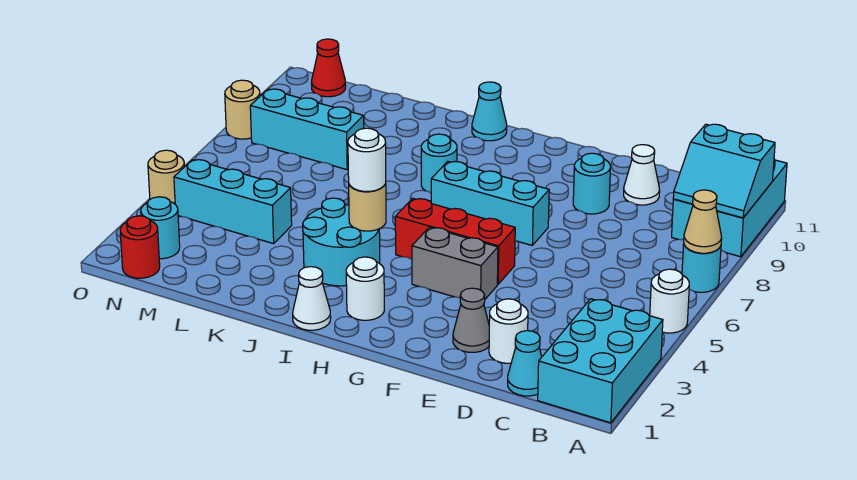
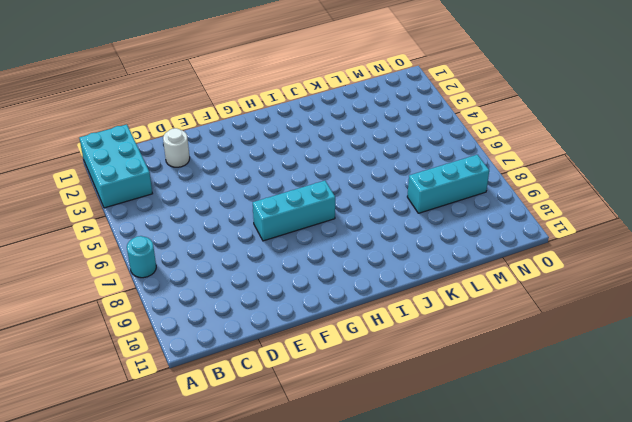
none -> white 1x1 round brick [650,269,689,333]
none -> cyan 2x3 brick [672,159,787,257]
none -> cyan 1x1 cone [508,331,542,396]

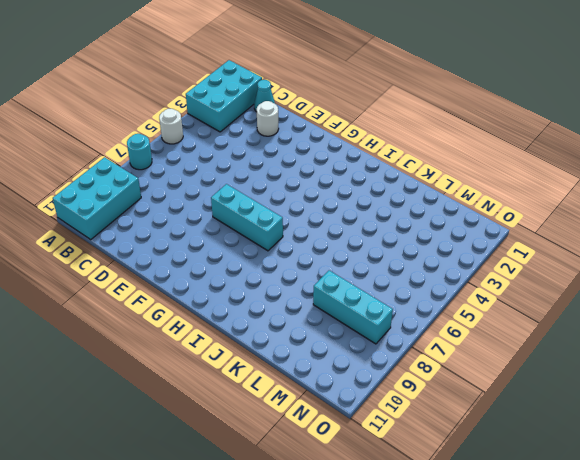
none -> white 1x1 cone [624,145,660,205]
none -> grey 1x1 cone [453,288,489,352]
none -> cyan 1x1 round brick [573,153,610,214]

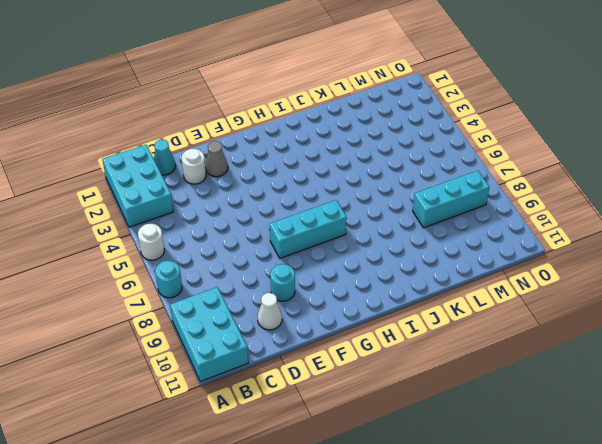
none -> grey 1x2 brick [412,227,498,299]
none -> red 1x3 brick [395,198,515,284]
none -> white 1x1 round brick [346,257,384,320]

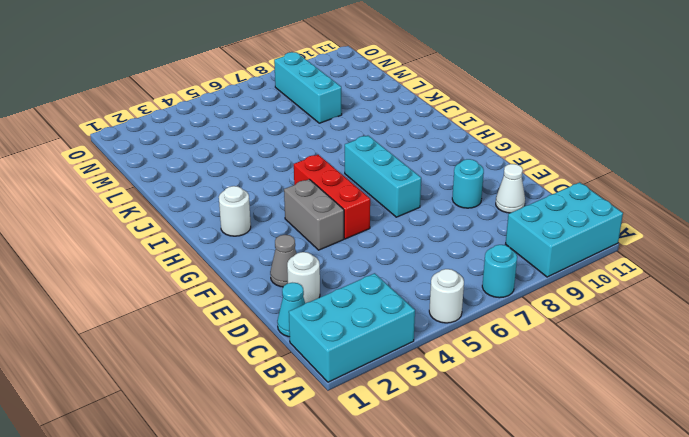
none -> white 1x1 cone [293,267,331,330]
none -> cyan 2x2 round brick [303,198,380,286]
none -> cyan 1x1 round brick [421,134,457,193]

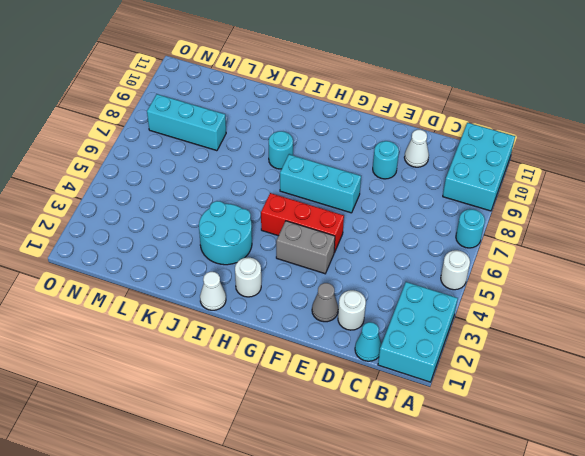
none -> cyan 1x1 cone [472,82,507,141]
none -> cyan 1x3 brick [174,160,292,244]
none -> red 1x1 round brick [120,216,160,278]

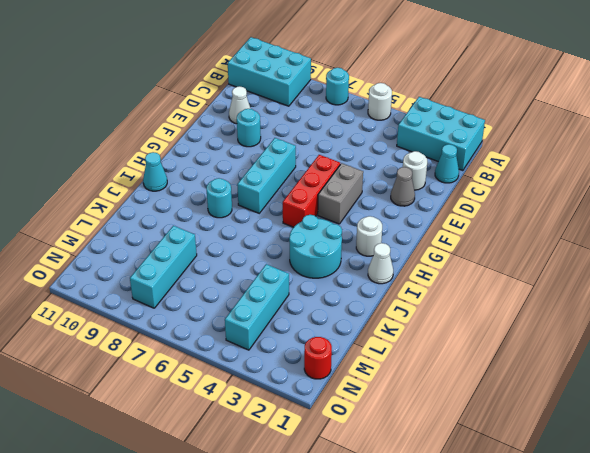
none -> cyan 1x1 round brick [141,197,180,259]
none -> red 1x1 cone [311,39,346,97]
none -> tan 1x1 round brick [148,150,184,204]

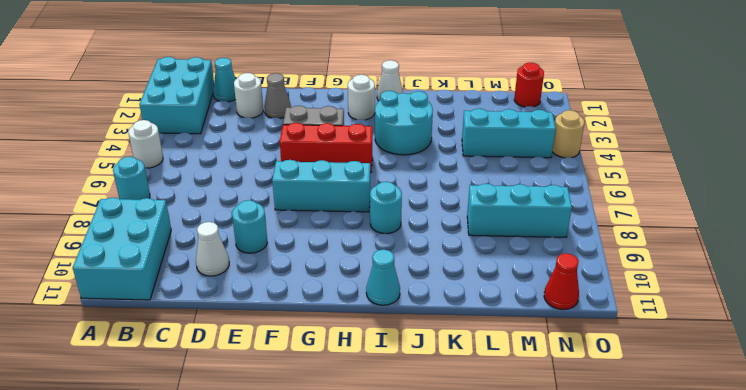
none -> cyan 1x1 round brick [141,197,180,259]
none -> tan 1x1 round brick [225,80,260,139]
none -> tan 1x1 cone [684,190,722,253]

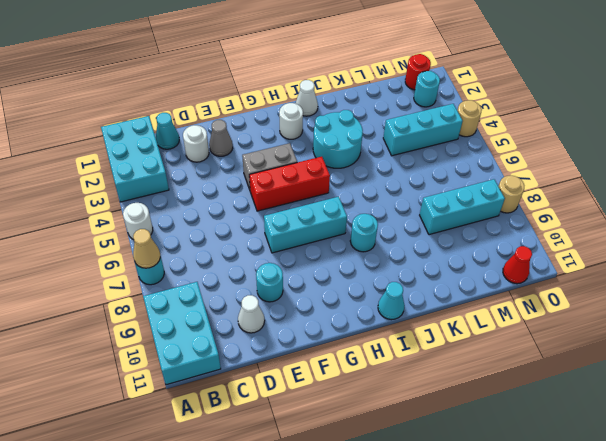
none -> cyan 2x2 slope [673,124,775,218]
none -> tan 1x1 round brick [349,183,386,231]
none -> white 1x1 round brick [348,128,386,191]

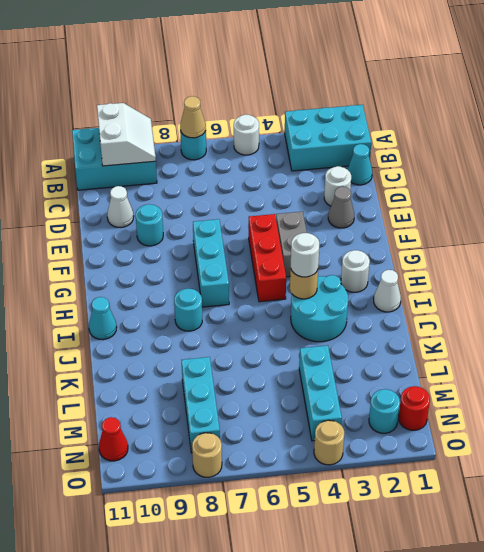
white 2x2 slope [97,103,156,166] -> cyan 2x2 slope [673,124,775,218]

